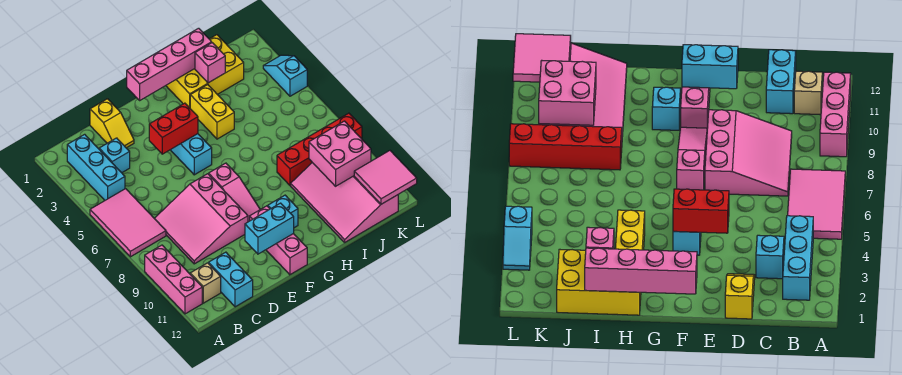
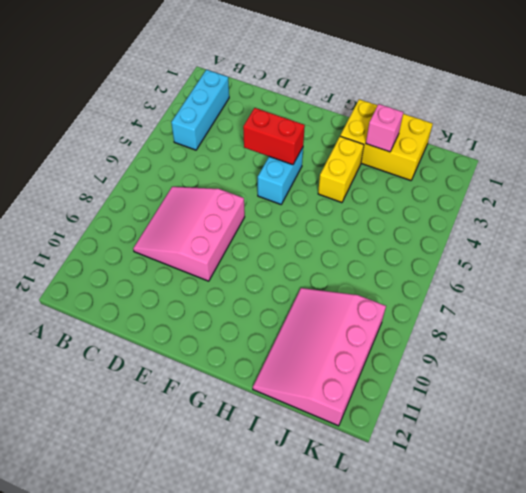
none -> pink 2x3 tile [90,189,166,257]
none -> pink 1x3 brick [145,245,202,314]
none -> tan 1x1 brick [190,263,221,303]

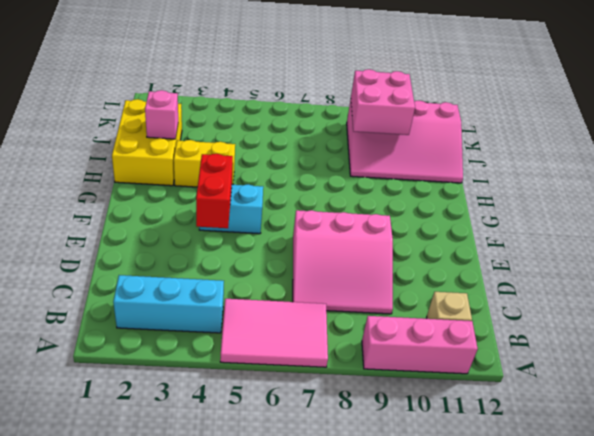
none -> cyan 1x1 brick [99,138,130,173]
none -> cyan 1x2 brick [208,252,253,307]
none -> yellow 1x2 slope [90,99,134,148]

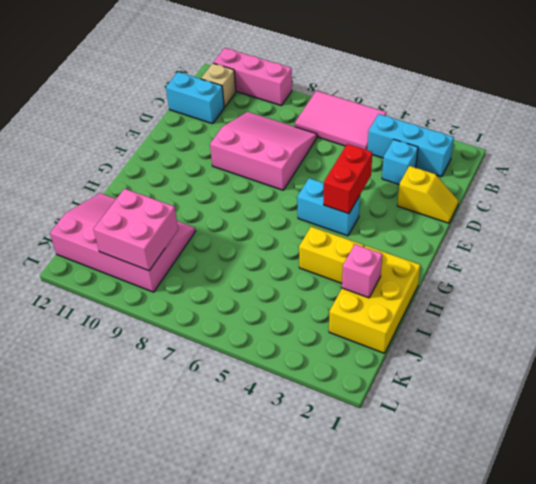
yellow 1x2 slope [397,166,459,223] -> yellow 1x2 slope turned to [90,99,134,148]
none -> pink 1x3 slope [209,163,260,222]
none -> pink 1x3 brick [250,206,307,275]
none -> cyan 1x1 brick [268,195,298,228]

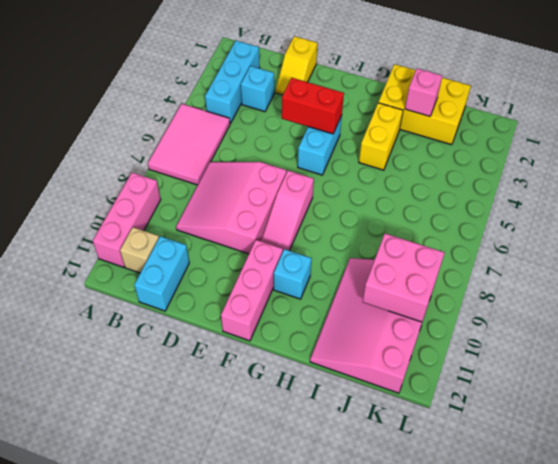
none -> red 1x4 brick [277,113,362,185]
none -> cyan 1x2 slope [263,55,307,96]
none -> cyan 1x2 brick [245,203,294,254]

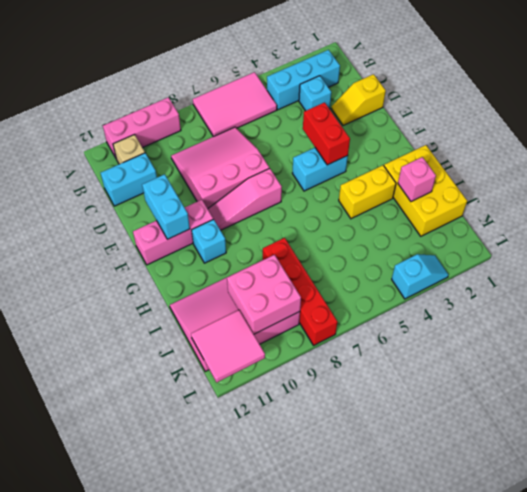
none -> pink 1x4 brick [127,28,212,100]

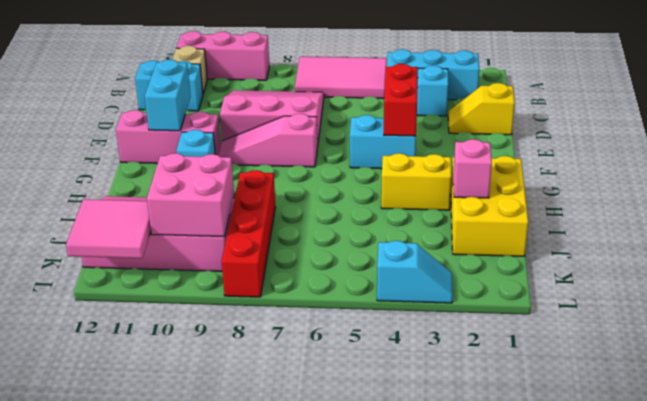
none -> pink 1x4 brick [127,28,212,100]

